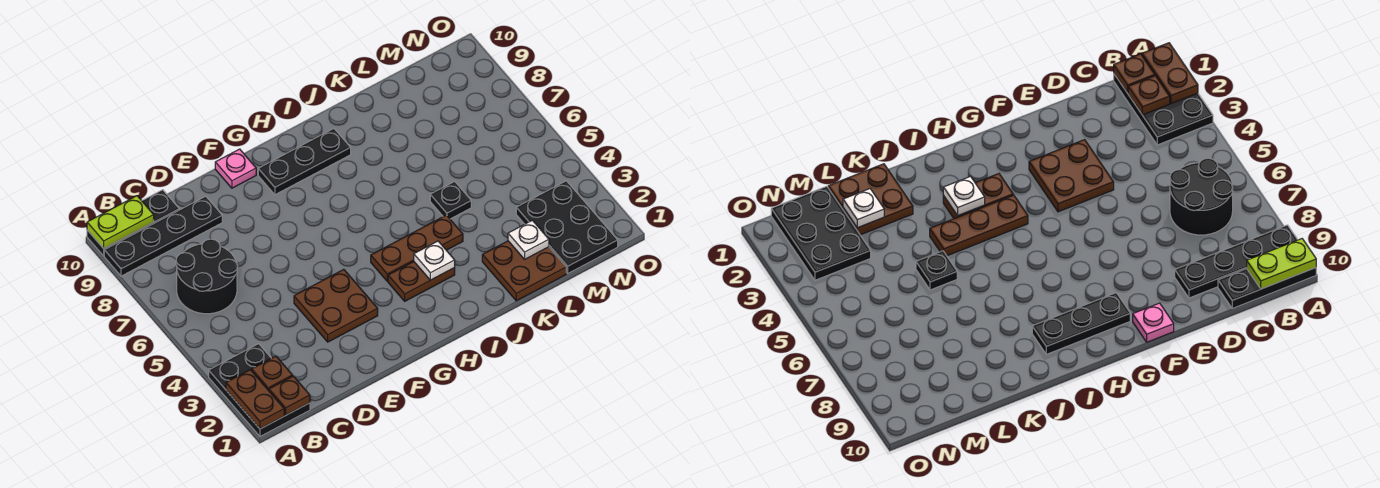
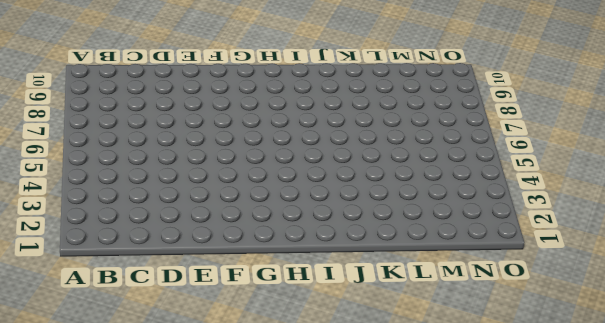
none -> black 2x3 plate [209,344,310,436]
none -> black 1x4 plate [104,196,222,276]
none -> black 1x3 plate [87,190,179,256]

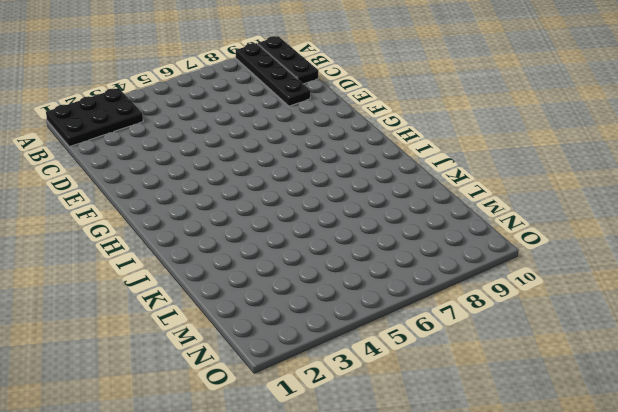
none -> black 2x2 round brick [176,239,238,314]
none -> brown 2x2 plate [294,269,378,342]
none -> pink 1x1 plate [215,149,256,188]

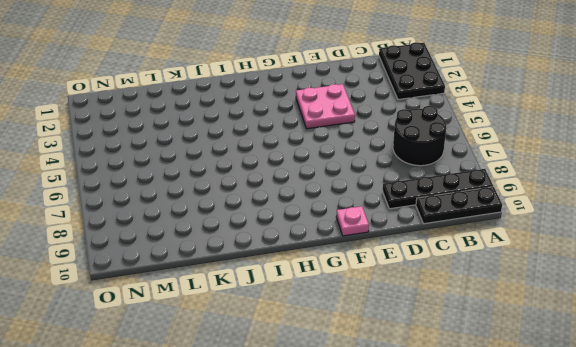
pink 2x2 plate [296,84,355,129] -> brown 2x2 plate [294,269,378,342]
none -> black 1x3 plate [258,129,351,195]
none -> brown 1x2 plate [388,262,455,301]
none -> brown 1x3 plate [371,215,463,281]

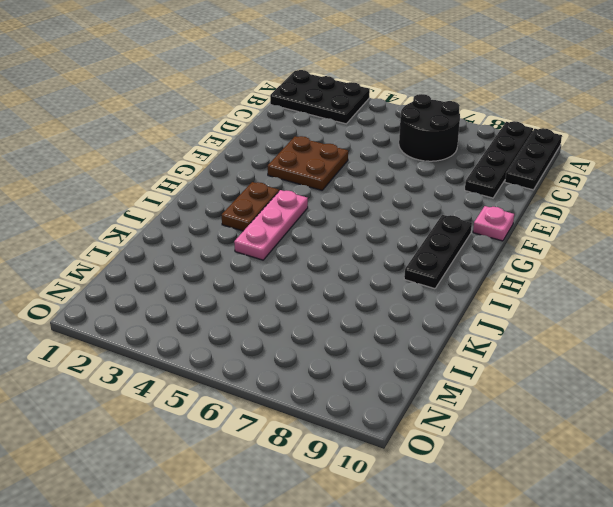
pink 1x3 plate [234,190,308,260] -> brown 1x3 plate [371,215,463,281]
none -> brown 2x2 plate [482,241,566,301]
none -> black 1x1 plate [430,181,471,219]
none -> black 2x3 plate [516,181,618,273]

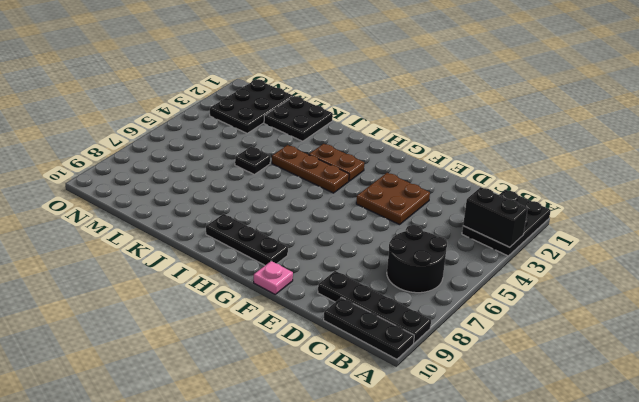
black 1x2 brick [463,187,528,247] -> none
black 2x2 plate [264,96,333,141] -> brown 2x2 plate [482,241,566,301]
none -> brown 1x2 plate [226,370,284,429]
none -> lime 1x2 plate [87,196,154,248]
none -> brown 1x1 plate [269,376,310,415]

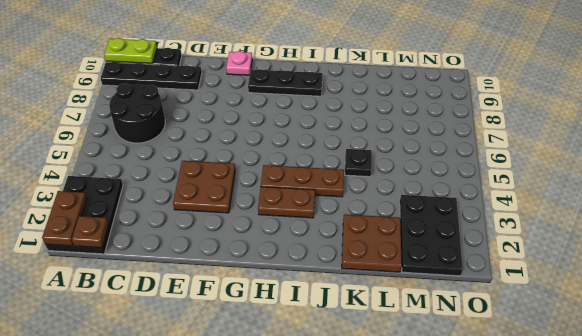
none -> brown 1x1 plate [252,356,293,390]
none -> white 1x1 plate [414,241,455,280]
none -> white 1x1 plate [508,220,549,259]

